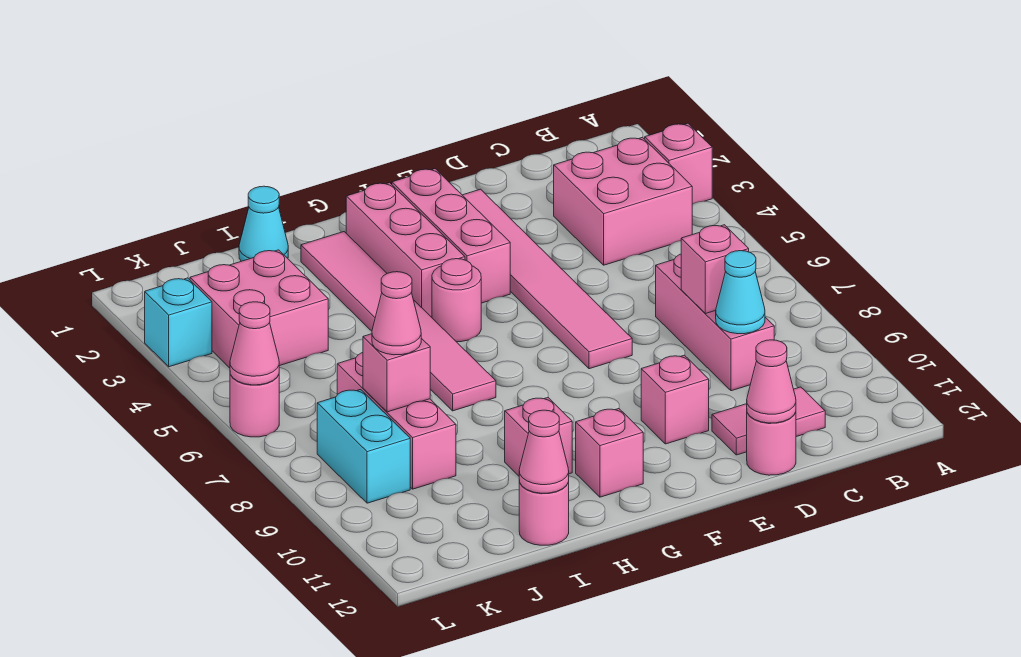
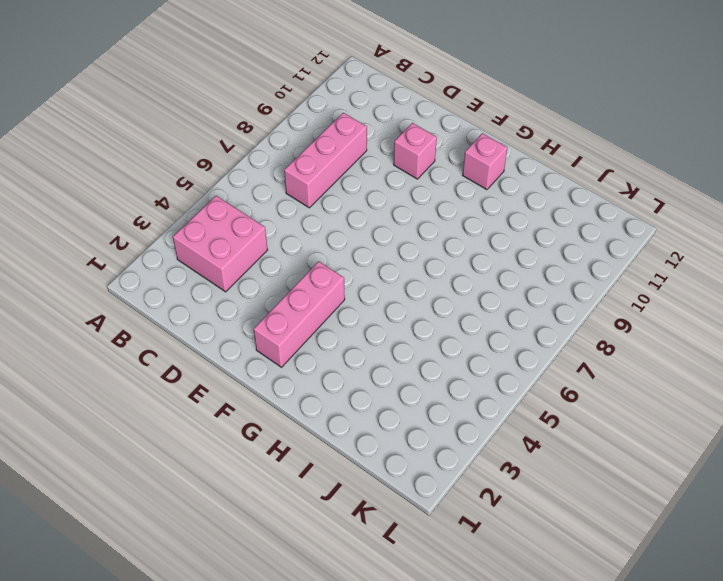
none -> pink 1x1 brick [645,123,712,204]
none -> pink 1x2 tile [712,387,825,455]
none -> pink 1x1 round brick [747,412,796,475]

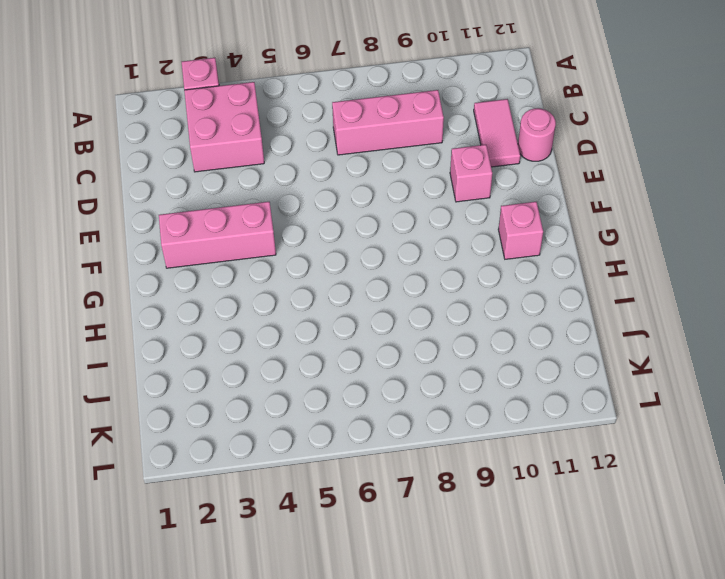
none -> pink 1x6 tile [463,189,632,369]
none -> pink 1x3 brick [346,183,465,317]
none -> pink 1x1 round brick [432,259,481,342]

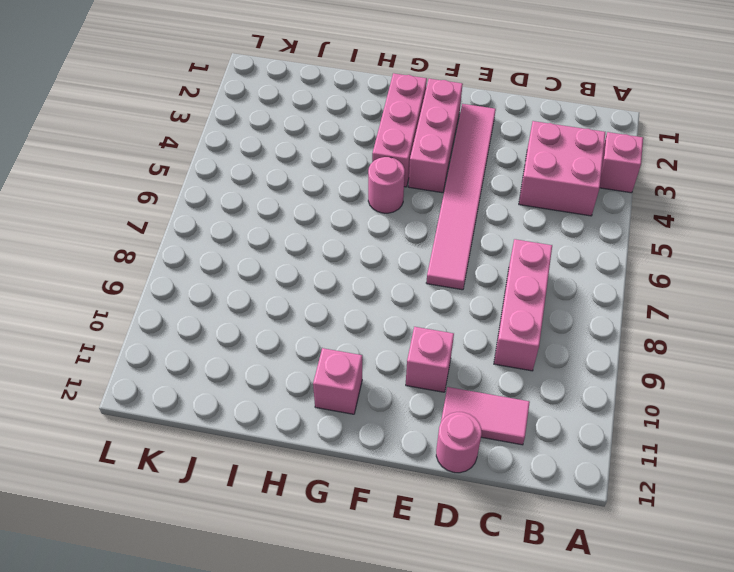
none -> pink 1x6 tile [301,232,496,411]
none -> pink 1x1 brick [505,398,572,476]
none -> cyan 1x1 cone [239,186,288,261]

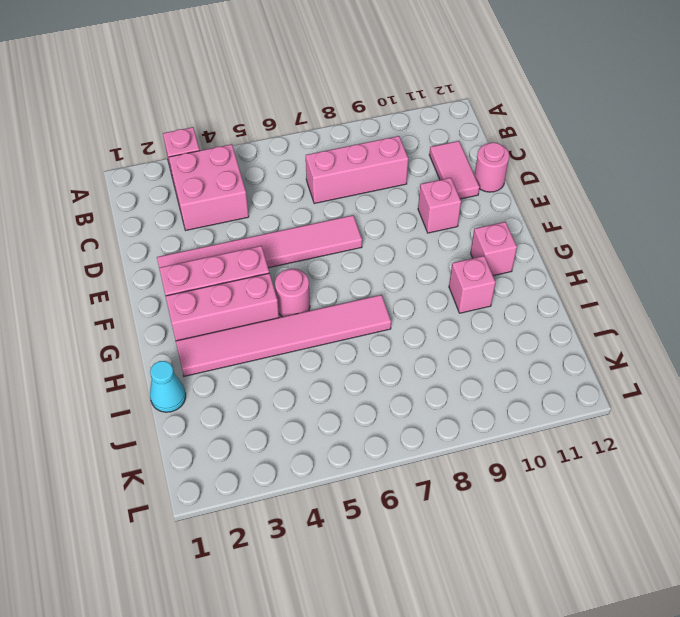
none -> pink 1x1 round brick [519,481,569,545]
none -> pink 2x2 brick [190,250,328,368]
none -> pink 1x3 brick [337,353,456,489]

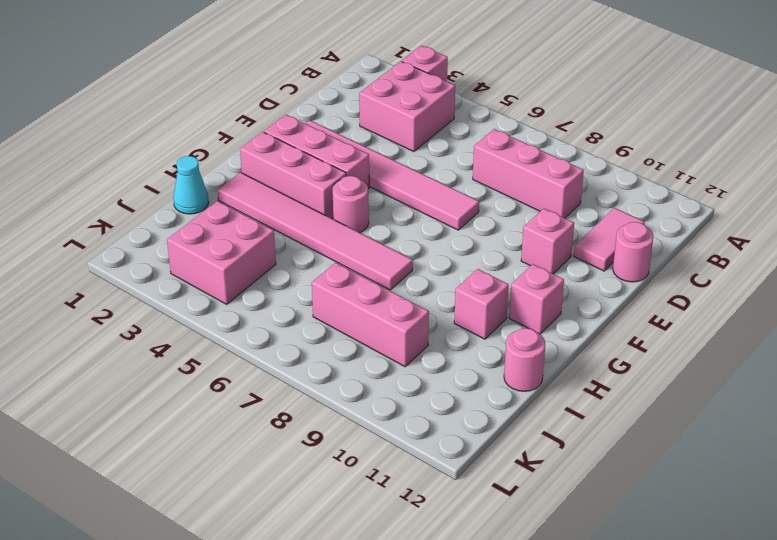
none -> cyan 1x2 brick [317,390,410,503]
none -> cyan 1x1 brick [145,278,212,367]
none -> pink 1x1 round brick [230,374,279,437]

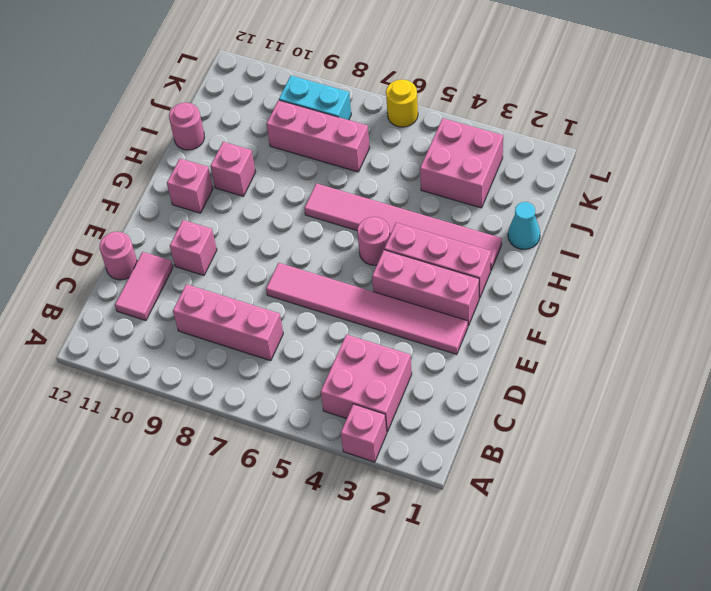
yellow 1x1 round brick [386,79,418,127] -> pink 1x1 round brick [230,374,279,437]
none -> cyan 1x1 brick [145,278,212,367]
none -> pink 1x1 brick [681,225,749,314]
none -> cyan 1x1 cone [716,251,765,334]

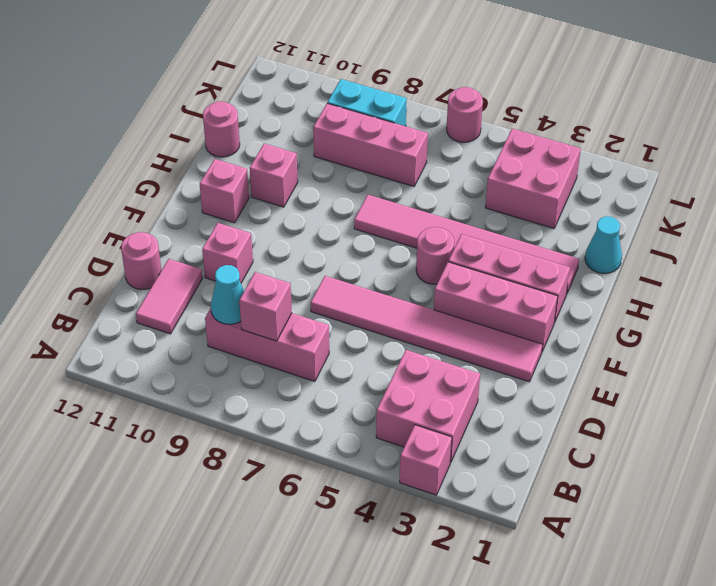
none -> cyan 1x1 brick [145,278,212,367]
none -> pink 1x1 cone [747,340,796,423]
none -> pink 1x1 cone [519,410,569,493]

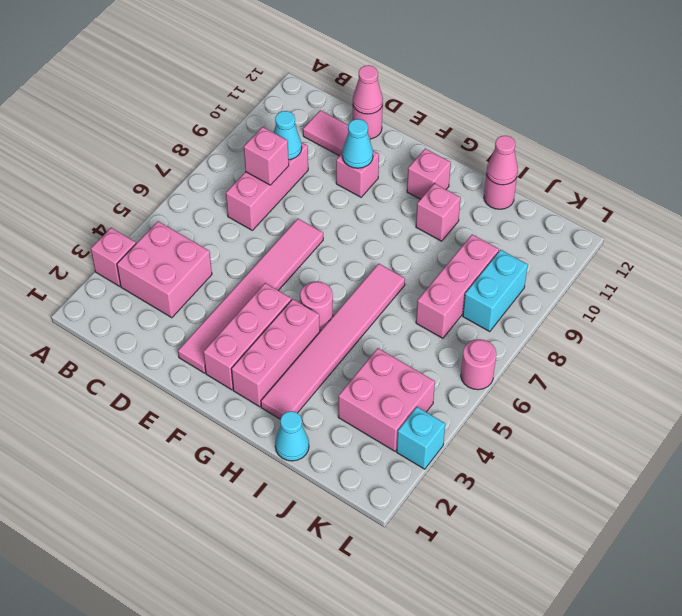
cyan 1x1 cone [342,119,373,168] -> none
none -> pink 1x1 brick [363,334,430,412]
none -> pink 1x1 cone [230,302,279,385]
none -> pink 1x1 cone [372,272,421,355]

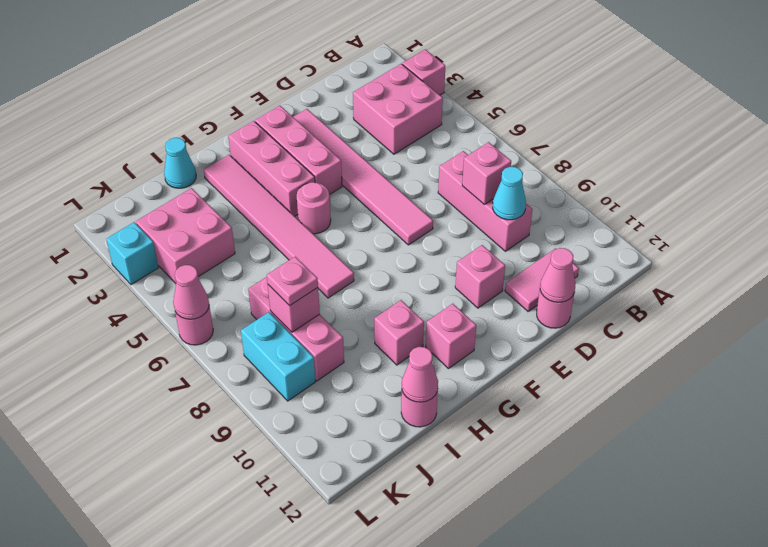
pink 1x1 plate [267,257,318,306] -> pink 1x1 cone [372,272,421,355]

